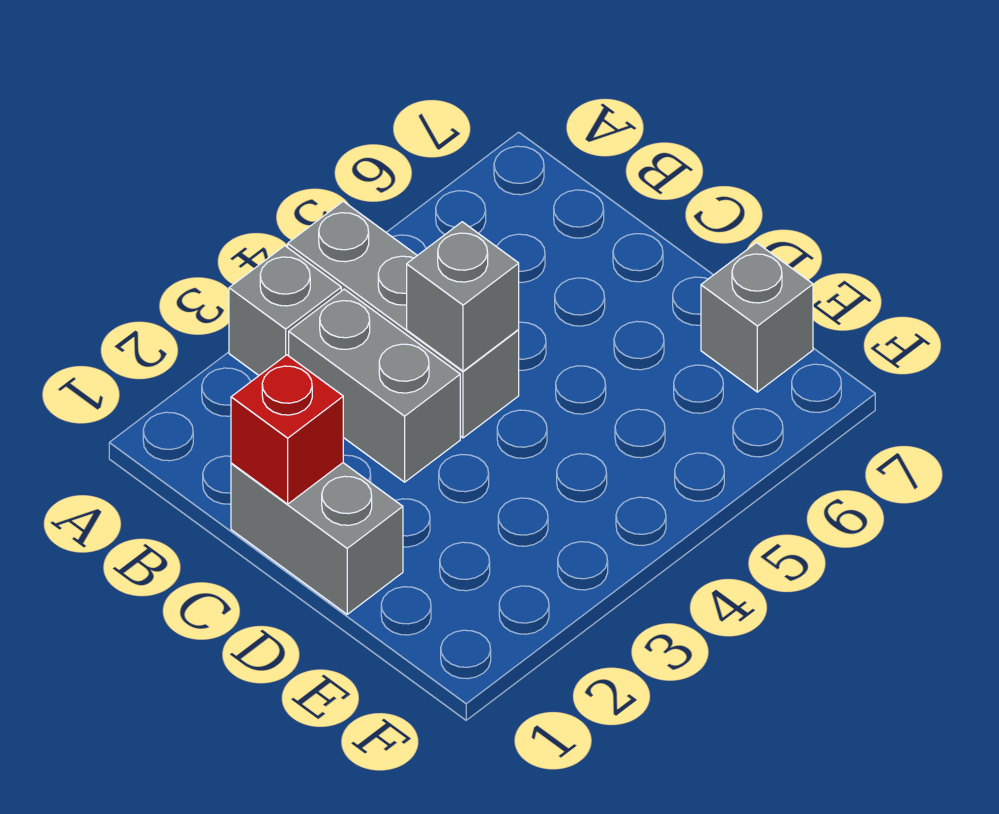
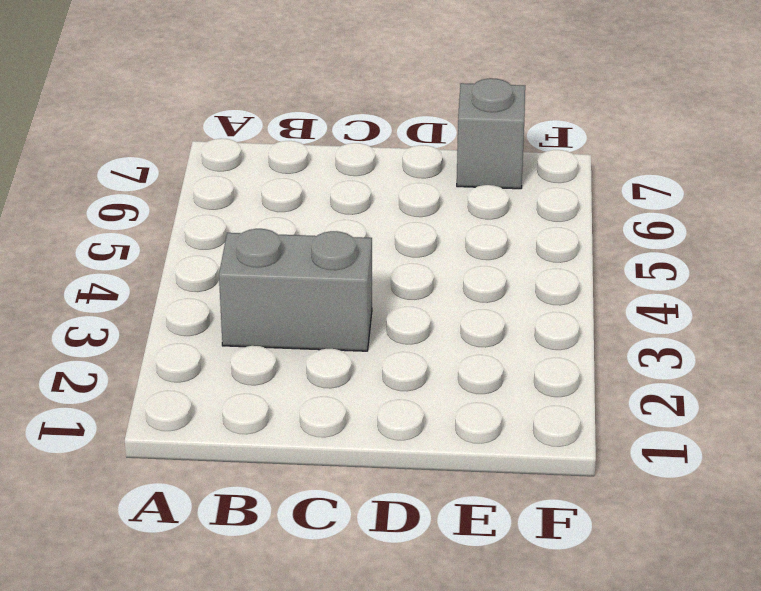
none -> grey 1x1 brick [229,246,341,375]
none -> grey 1x3 brick [288,201,519,438]

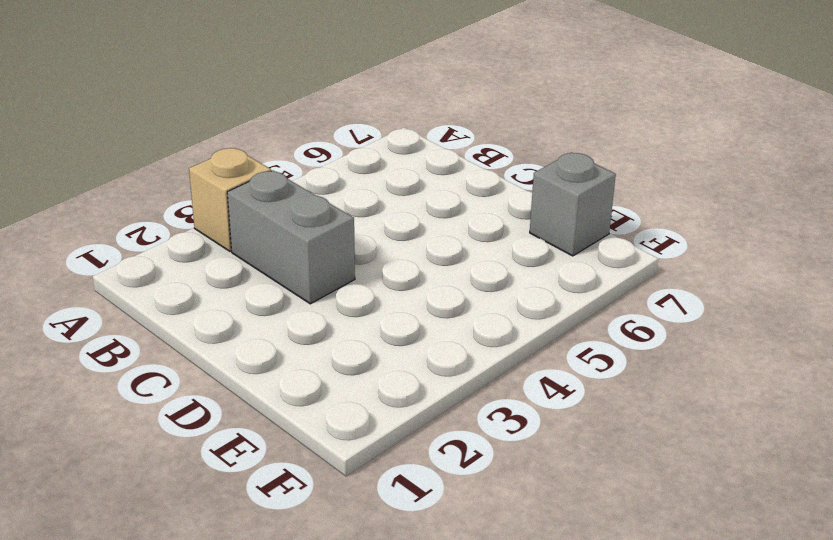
tan 1x1 brick [189,148,271,251] -> grey 1x1 brick [229,246,341,375]
none -> grey 1x3 brick [288,201,519,438]
none -> grey 1x2 brick [231,463,403,614]

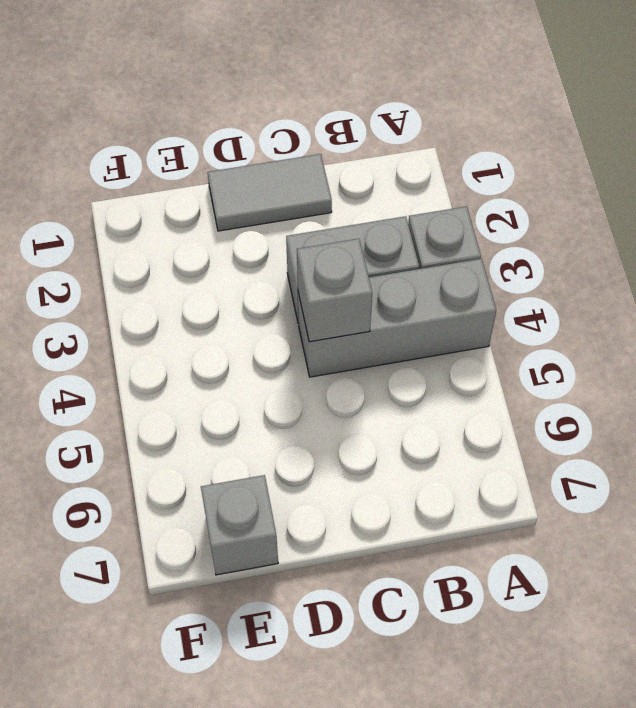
grey 1x2 tile [208,154,332,231] -> grey 1x2 brick [231,463,403,614]
none -> red 1x1 brick [231,355,343,504]

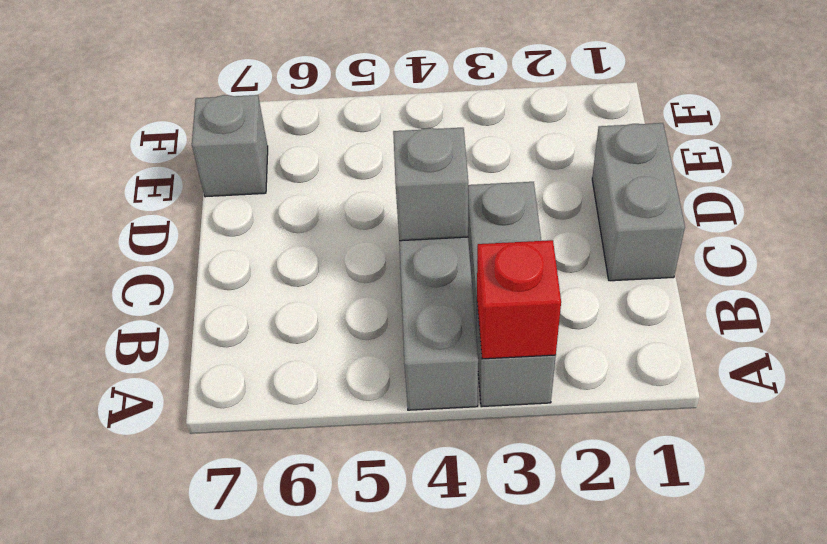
red 1x1 brick [477,240,561,359] -> red 1x1 brick moved to [231,355,343,504]

